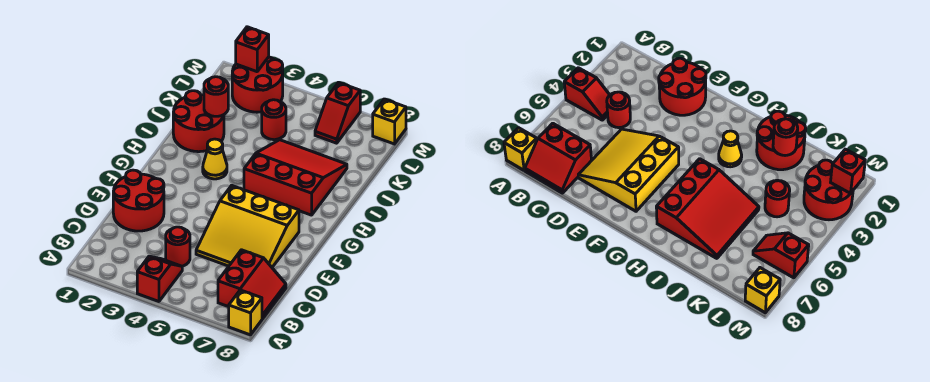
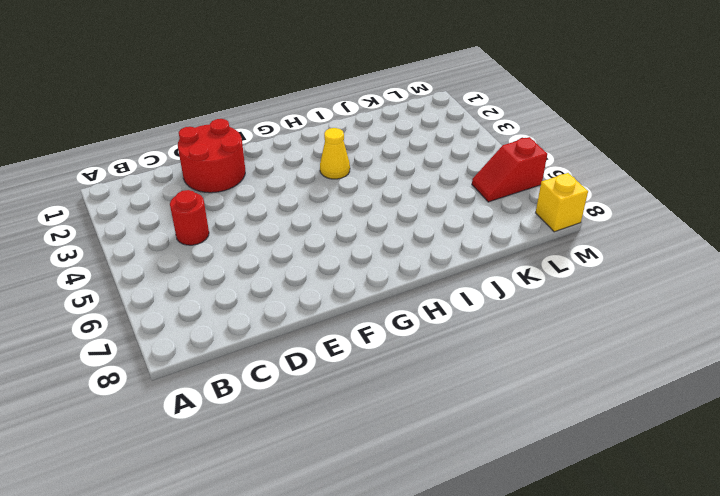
none -> red 1x2 slope [137,256,182,301]
none -> yellow 1x1 brick [229,290,262,335]
none -> red 2x2 slope [218,250,286,319]

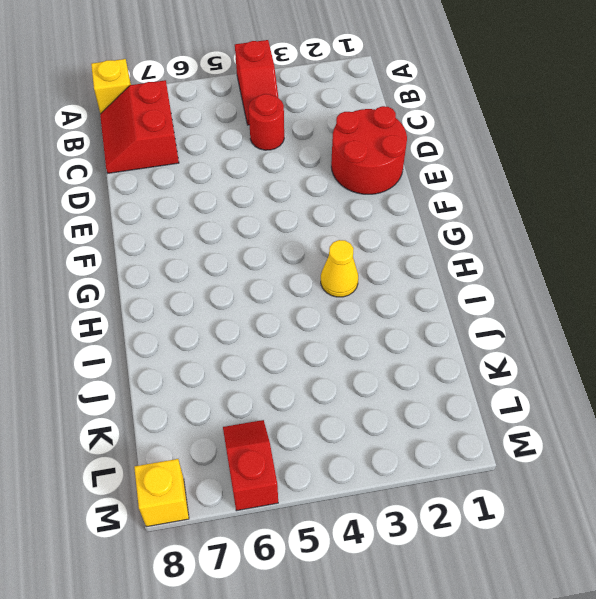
none -> yellow 3x3 slope [196,186,299,267]
none -> red 3x3 slope [244,140,347,215]
none -> red 2x2 round brick [173,91,224,152]

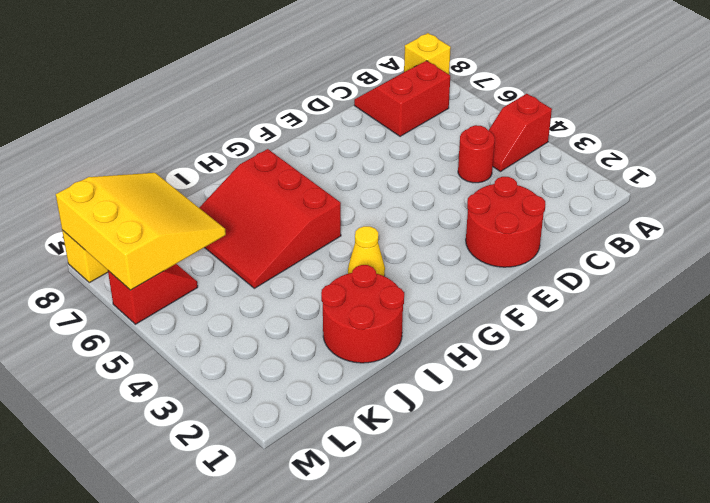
yellow 3x3 slope [56,173,226,290] -> yellow 3x3 slope moved to [196,186,299,267]
none -> red 1x1 round brick [262,100,286,140]
none -> red 2x2 round brick [232,57,283,112]
none -> red 1x1 round brick [204,77,228,116]

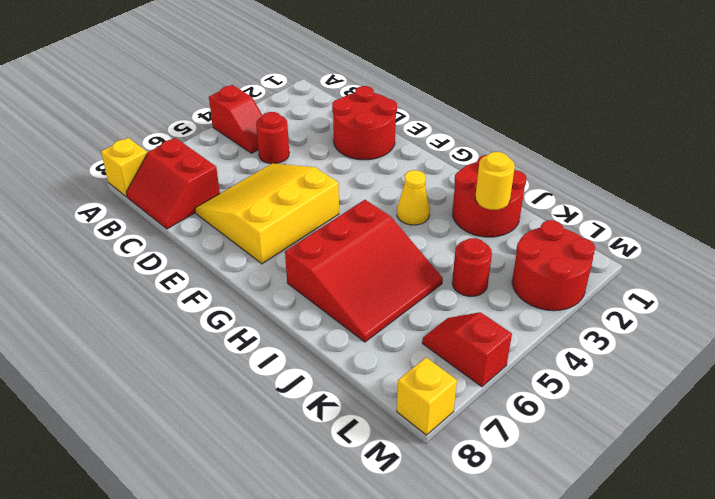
yellow 1x1 round brick [475,152,515,210] -> red 1x1 round brick [204,77,228,116]
none -> red 1x1 brick [236,27,269,72]

